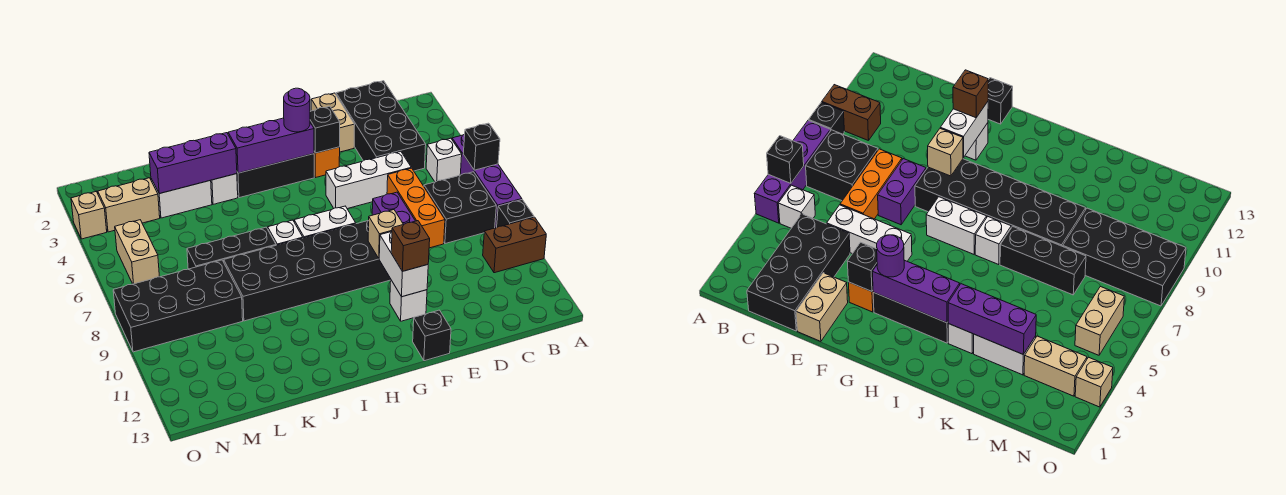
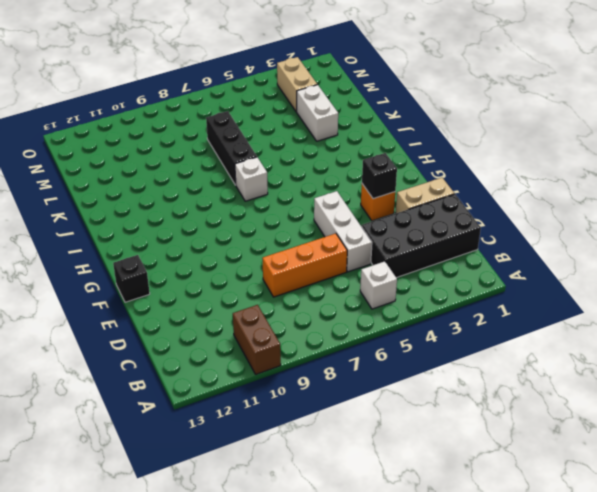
none -> purple 1x4 brick [452,134,522,228]
none -> black 1x1 brick [497,200,534,227]
none -> black 2x2 brick [424,172,496,244]
none -> purple 1x2 brick [372,192,415,224]

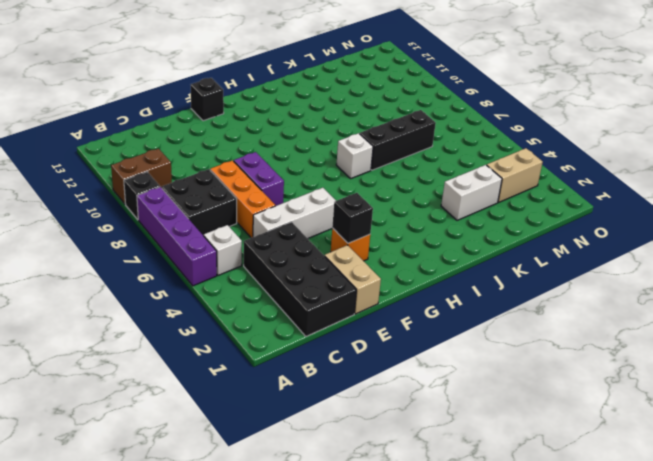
none -> black 2x6 brick [224,221,391,321]
none -> white 1x1 brick [390,280,427,321]
none -> black 1x3 brick [237,154,314,198]
none -> white 1x2 brick [294,206,356,238]

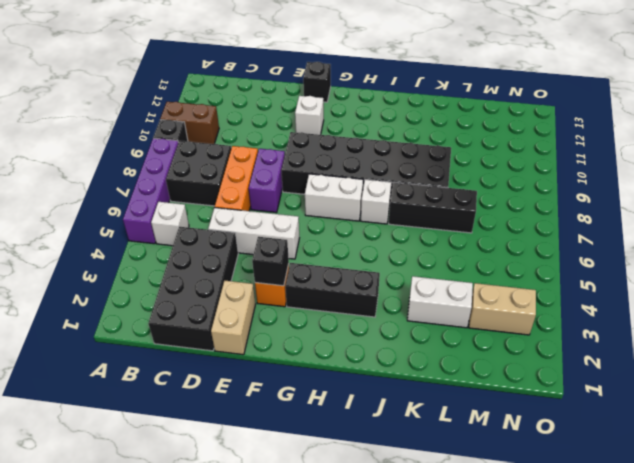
none -> white 1x1 brick [211,174,238,204]
none -> black 2x4 brick [113,260,243,352]
none -> tan 1x2 brick [115,220,159,284]
none -> tan 1x1 brick [71,192,107,239]

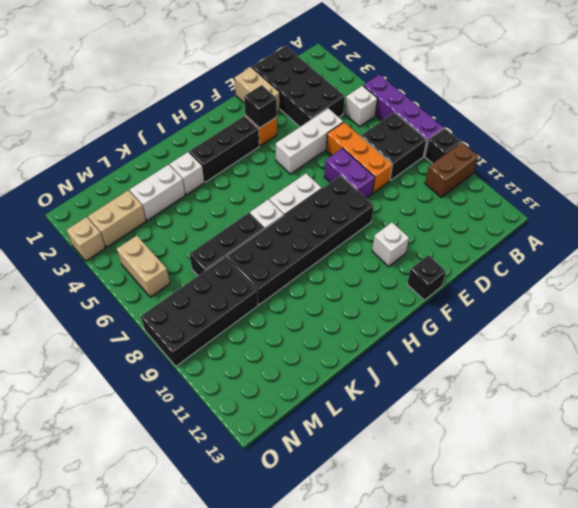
none -> black 1x1 brick [463,123,500,170]
none -> tan 1x1 brick [368,210,404,258]
none -> white 1x2 brick [379,232,428,297]
none -> purple 1x3 brick [228,118,314,173]

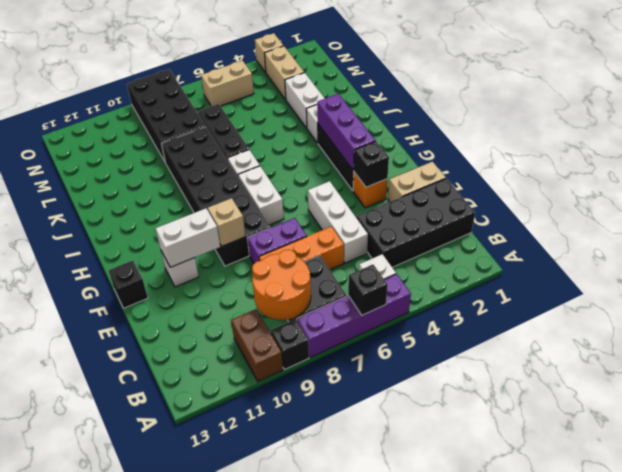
orange 2x2 round brick [252,250,311,320] -> none
none -> purple 1x3 brick [149,133,237,194]
none -> brown 1x1 brick [391,221,430,271]
none -> purple 1x1 round brick [284,88,310,132]

